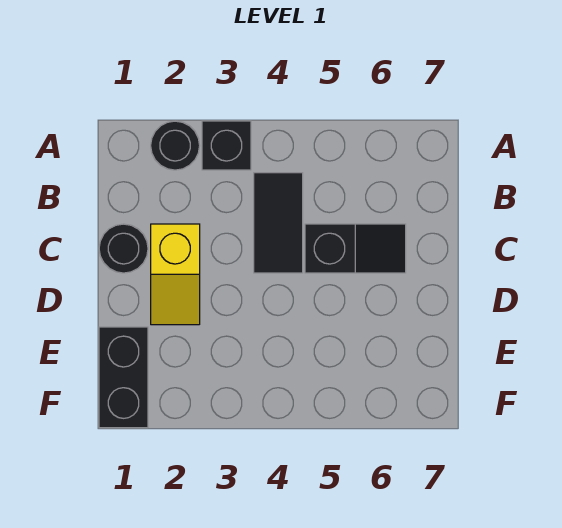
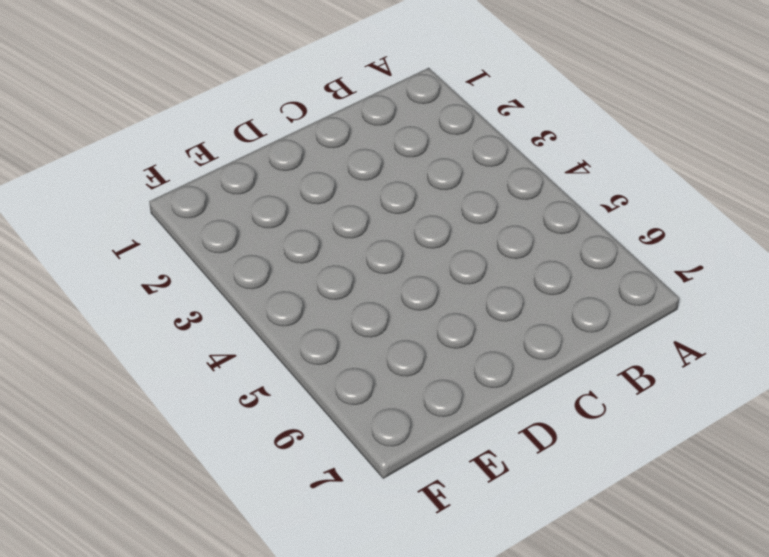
none -> black 1x1 round brick [151,121,200,170]
none -> black 1x1 brick [202,121,251,170]

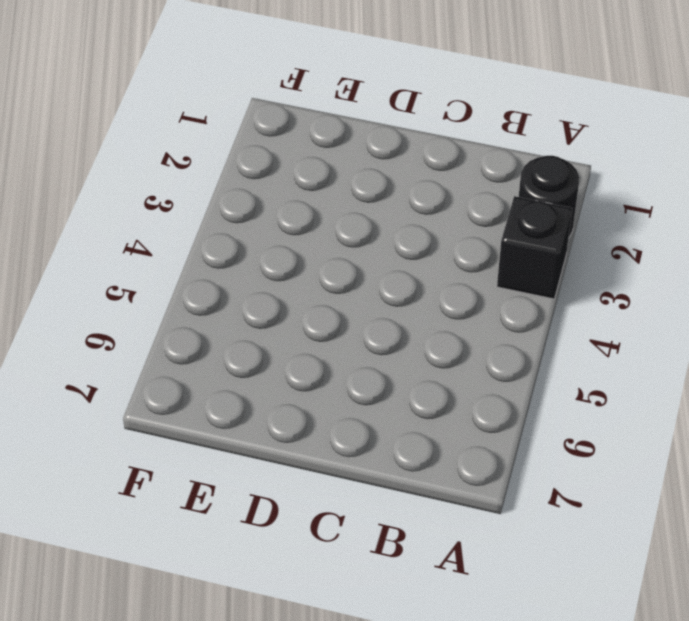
none -> black 1x2 tile [254,173,303,273]
none -> black 1x1 round brick [99,224,148,273]

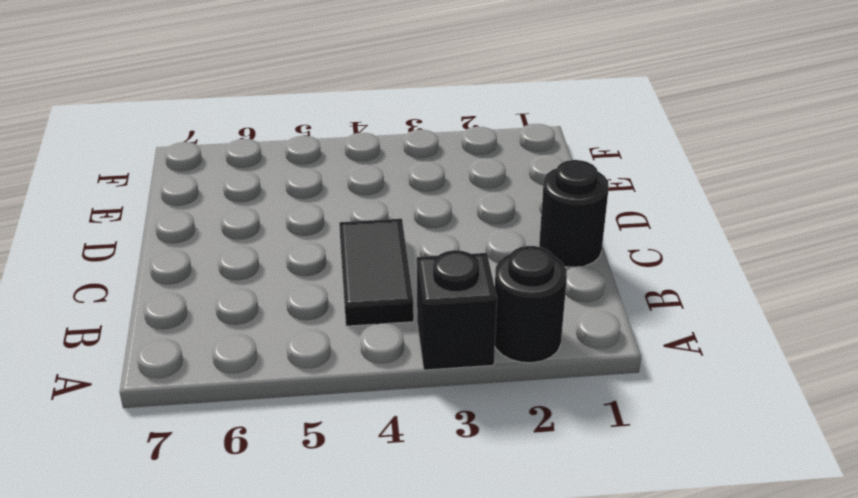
none -> yellow 1x2 slope [151,224,200,325]
none -> black 1x2 slope [305,224,406,273]

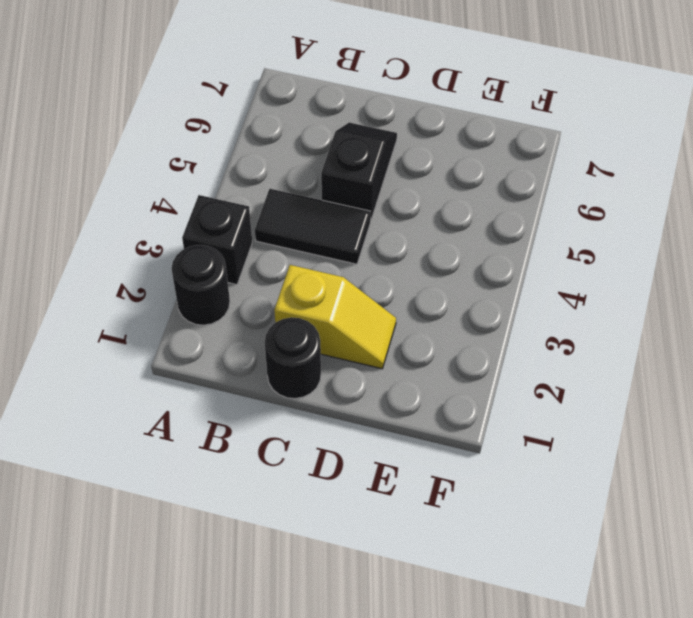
none -> black 1x2 brick [99,327,148,428]

